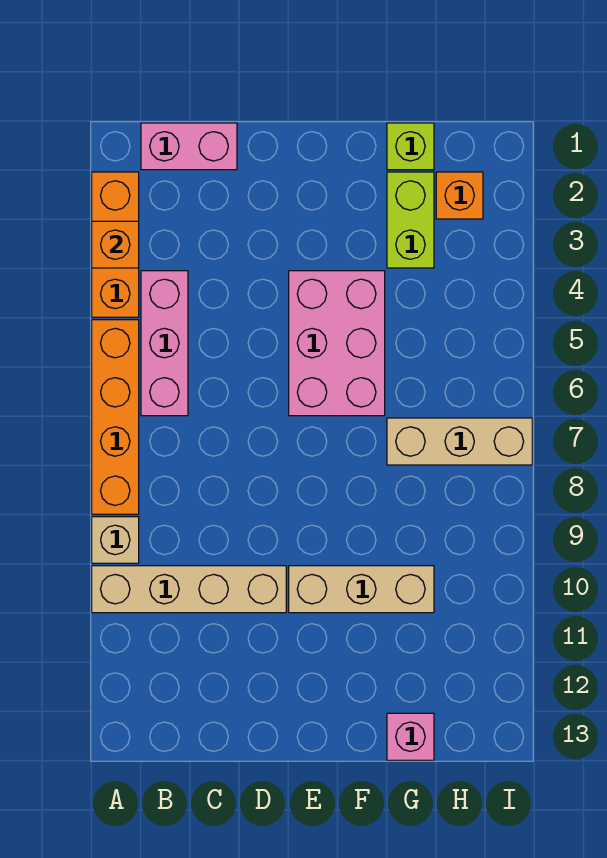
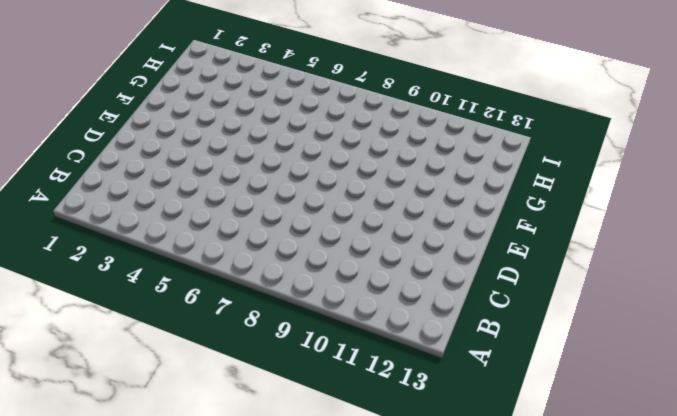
none -> orange 1x3 brick [92,172,139,317]
none -> orange 1x4 brick [92,320,139,514]
none -> tan 1x1 brick [92,517,139,563]

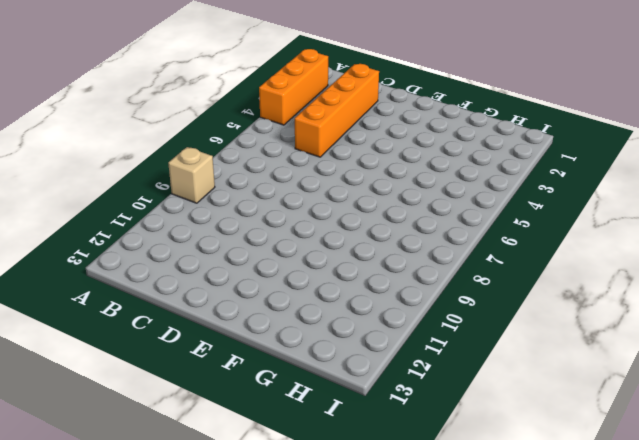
orange 1x4 brick [295,64,379,157] -> orange 1x4 brick moved to [92,320,139,514]
none -> tan 1x4 brick [92,566,286,613]
none -> pink 1x2 brick [141,123,237,170]
none -> pink 1x3 brick [141,271,188,416]

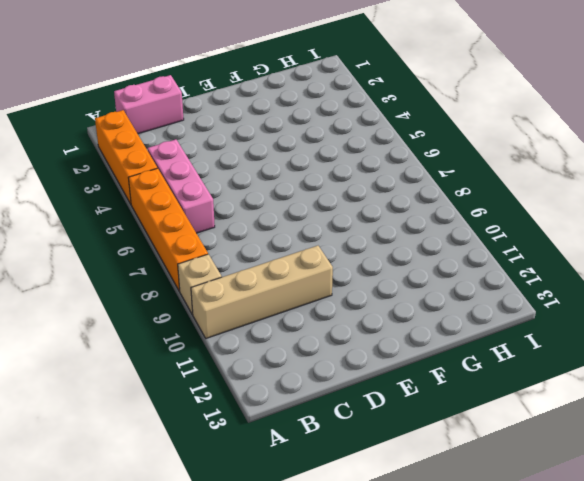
none -> pink 2x3 brick [289,271,385,416]
none -> tan 1x3 brick [289,566,434,613]
none -> lime 1x1 brick [387,123,434,170]

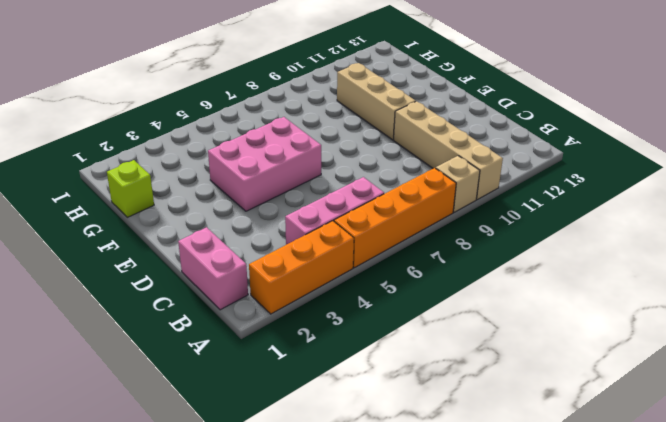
none -> lime 1x2 brick [387,172,434,268]
none -> tan 1x3 brick [387,418,532,465]
none -> pink 1x1 brick [387,713,434,760]

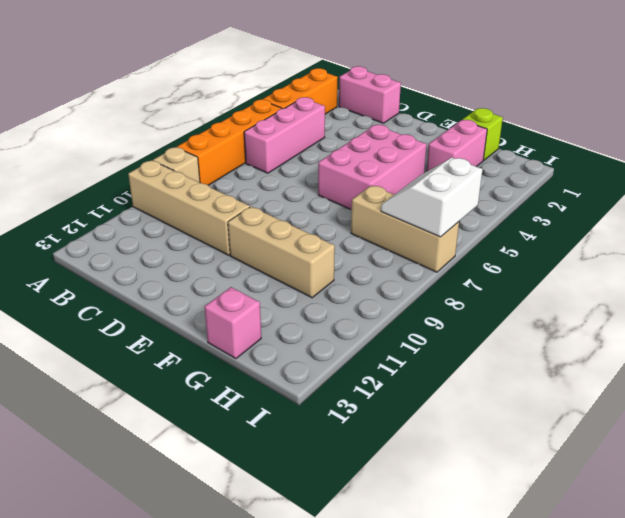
pink 1x2 brick [426,120,487,172] -> lime 1x2 brick [387,172,434,268]
white 2x2 slope [381,158,483,237] -> none
none -> orange 1x1 brick [436,172,483,219]
none -> orange 1x1 brick [92,221,139,268]

